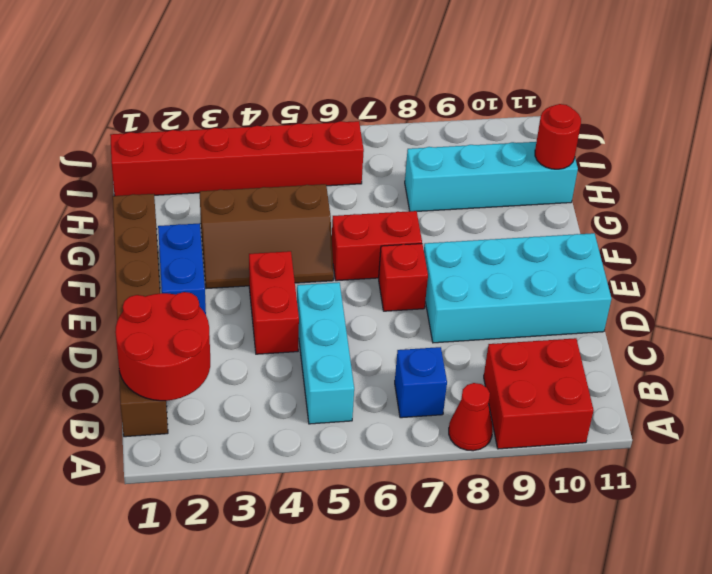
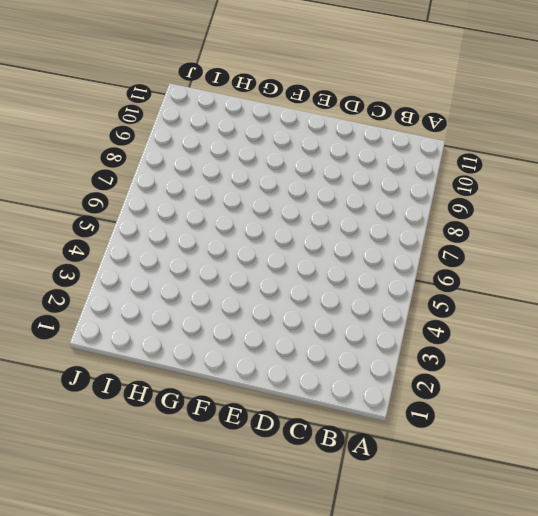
none -> red 1x1 cone [449,383,493,451]
none -> red 2x2 brick [484,338,594,449]
none -> brown 1x6 brick [113,194,168,437]

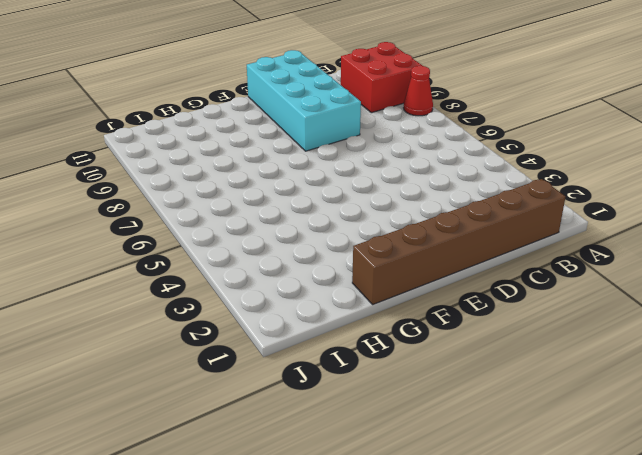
none -> cyan 1x3 brick [297,282,354,424]
none -> blue 1x1 brick [395,347,447,418]
none -> red 1x2 brick [249,251,299,354]

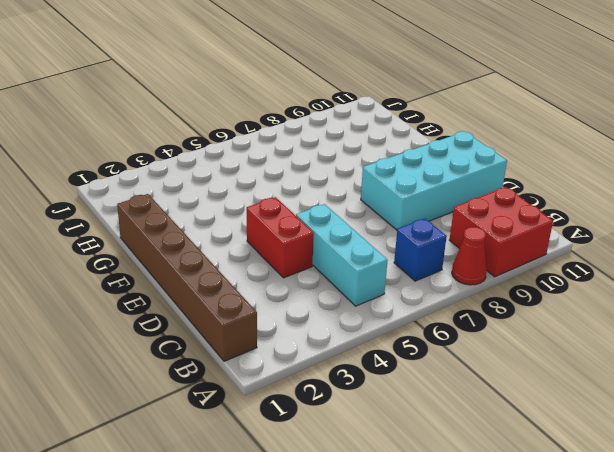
none -> blue 1x2 brick [158,223,206,315]
none -> red 1x1 brick [379,244,428,311]
none -> brown 2x3 slope [200,184,334,289]

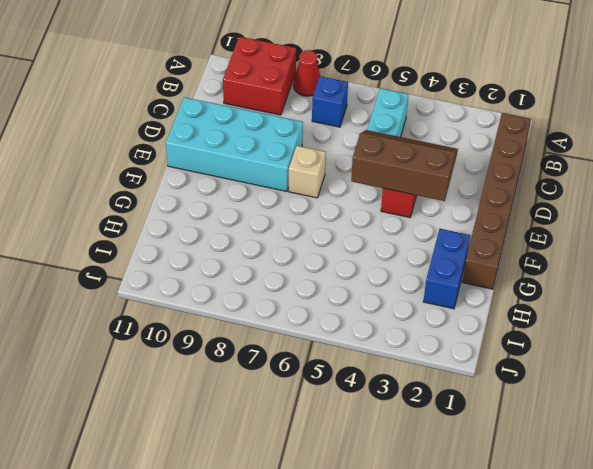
brown 2x3 slope [351,130,458,201] -> brown 2x3 slope moved to [200,184,334,289]
tan 1x1 brick [289,146,326,198] -> red 1x1 brick [379,244,428,311]
blue 1x2 brick [423,229,470,309] -> blue 1x2 brick moved to [158,223,206,315]
none -> red 1x2 brick [332,211,422,281]
none -> cyan 1x4 brick [405,142,578,211]
none -> red 1x6 brick [110,121,364,196]

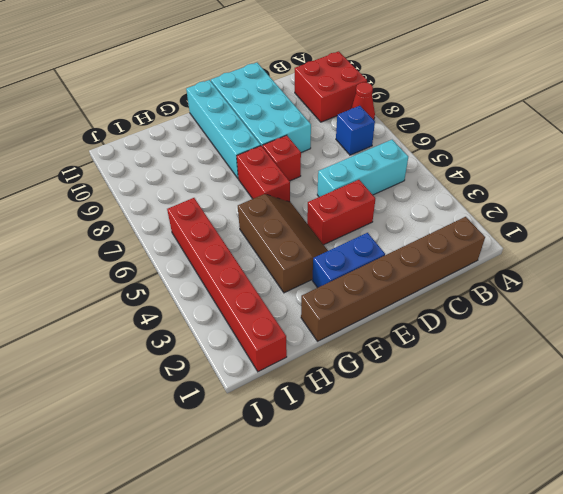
cyan 1x4 brick [186,80,261,178] -> cyan 1x4 brick moved to [405,142,578,211]
none -> red 2x2 round brick [115,292,210,401]
none -> red 1x1 round brick [535,104,581,169]

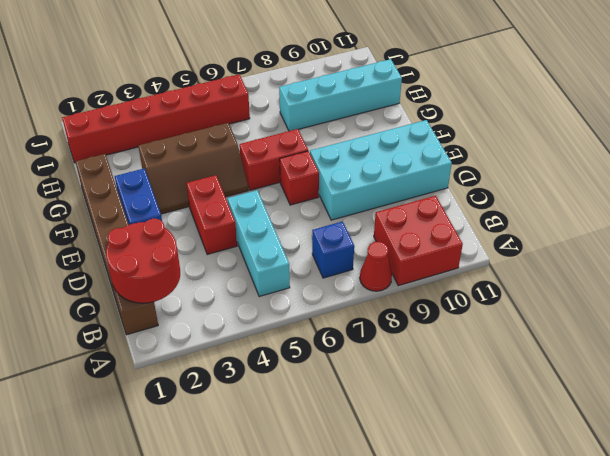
none -> red 1x1 round brick [535,104,581,169]

